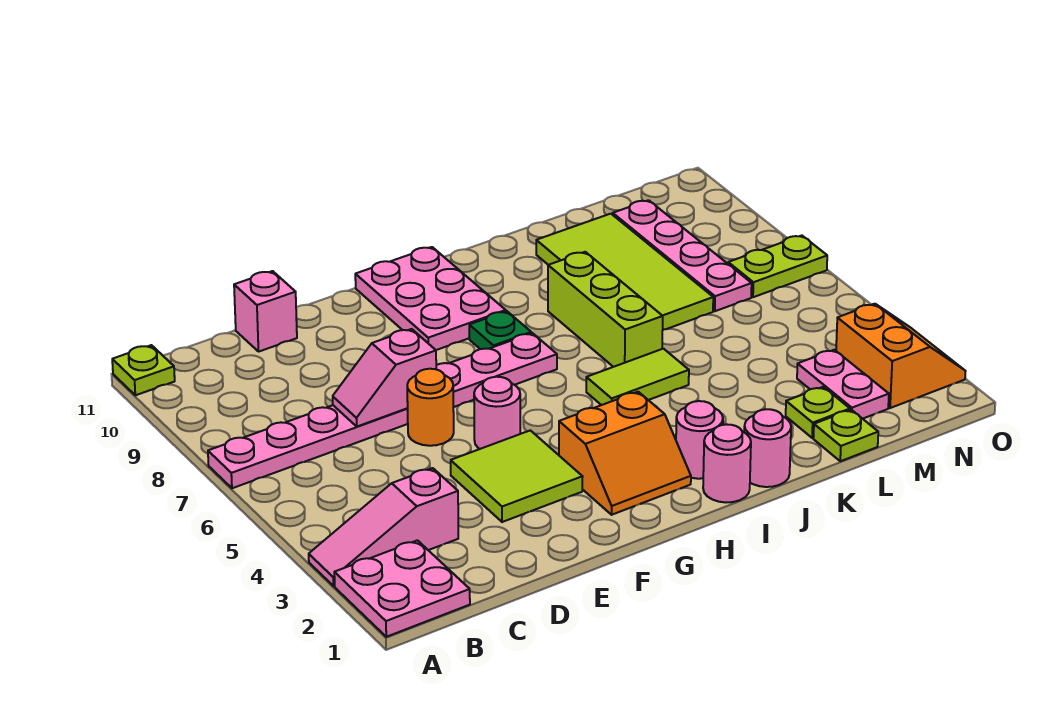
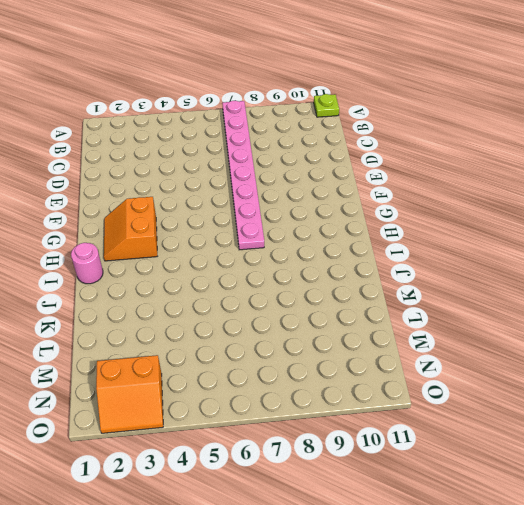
none -> pink 2x2 plate [334,540,470,637]
none -> pink 1x3 slope [309,468,458,586]
none -> pink 1x1 brick [234,271,297,351]

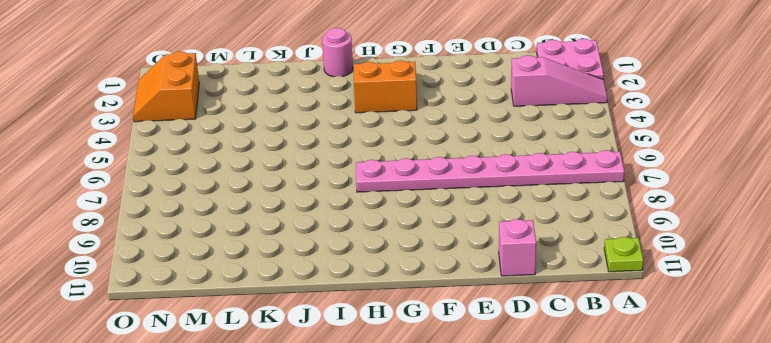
none -> lime 2x2 tile [451,430,583,522]
none -> orange 1x1 round brick [407,369,454,446]
none -> pink 1x1 round brick [474,377,520,449]

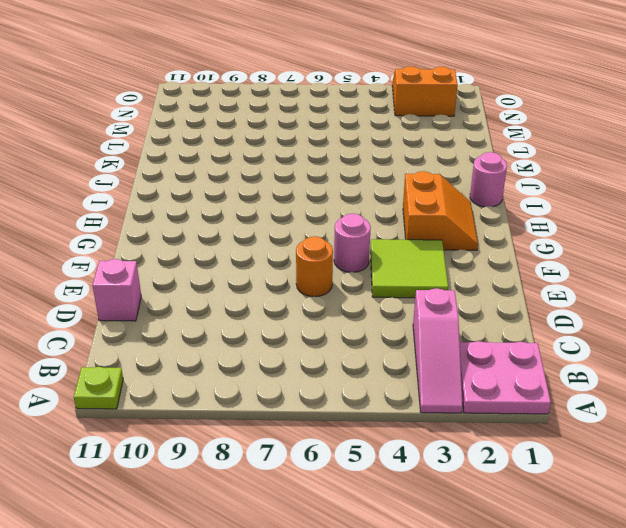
none -> pink 1x8 plate [208,333,557,488]
none -> pink 2x3 plate [355,247,506,350]
none -> green 1x1 plate [469,311,531,349]

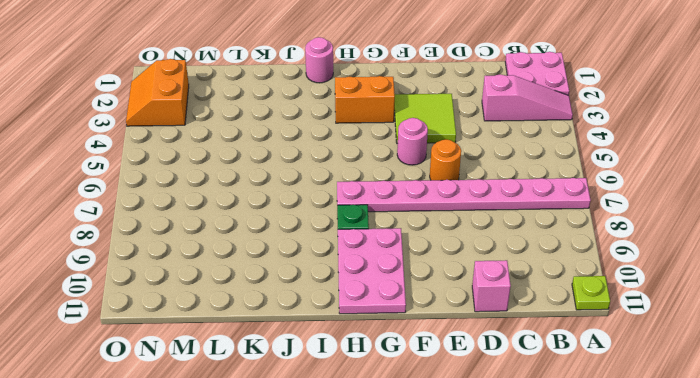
none -> pink 1x1 round brick [676,401,723,479]
none -> lime 1x2 tile [586,349,689,405]
none -> pink 1x1 round brick [744,409,791,487]

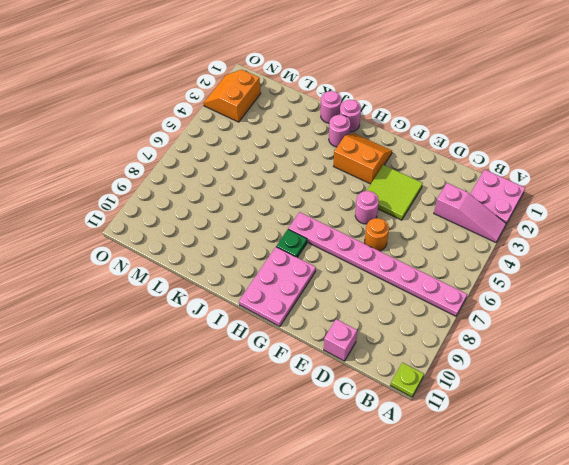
none -> lime 1x2 tile [586,349,689,405]
none -> lime 1x3 brick [548,252,663,367]
none -> lime 2x4 tile [536,214,713,330]

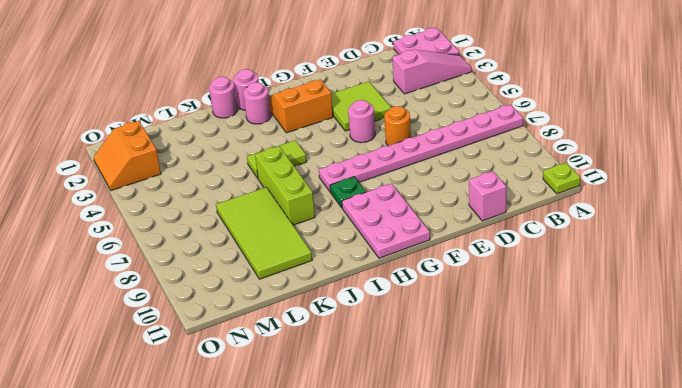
none -> lime 1x1 plate [813,410,878,461]
none -> lime 1x1 plate [786,387,850,438]
none -> pink 1x2 plate [797,350,889,419]

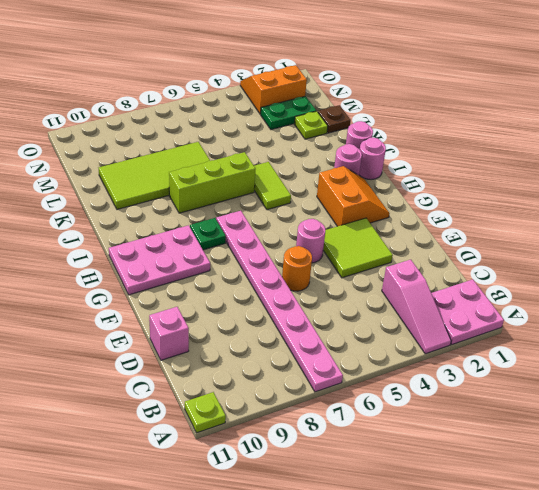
brown 1x1 plate [318,105,351,133] -> lime 1x1 plate [813,410,878,461]
green 1x2 plate [261,96,316,130] -> pink 1x2 plate [797,350,889,419]
none -> pink 1x4 plate [613,200,752,311]
none -> lime 1x2 plate [728,236,827,297]
none -> pink 1x2 slope [333,329,436,426]

